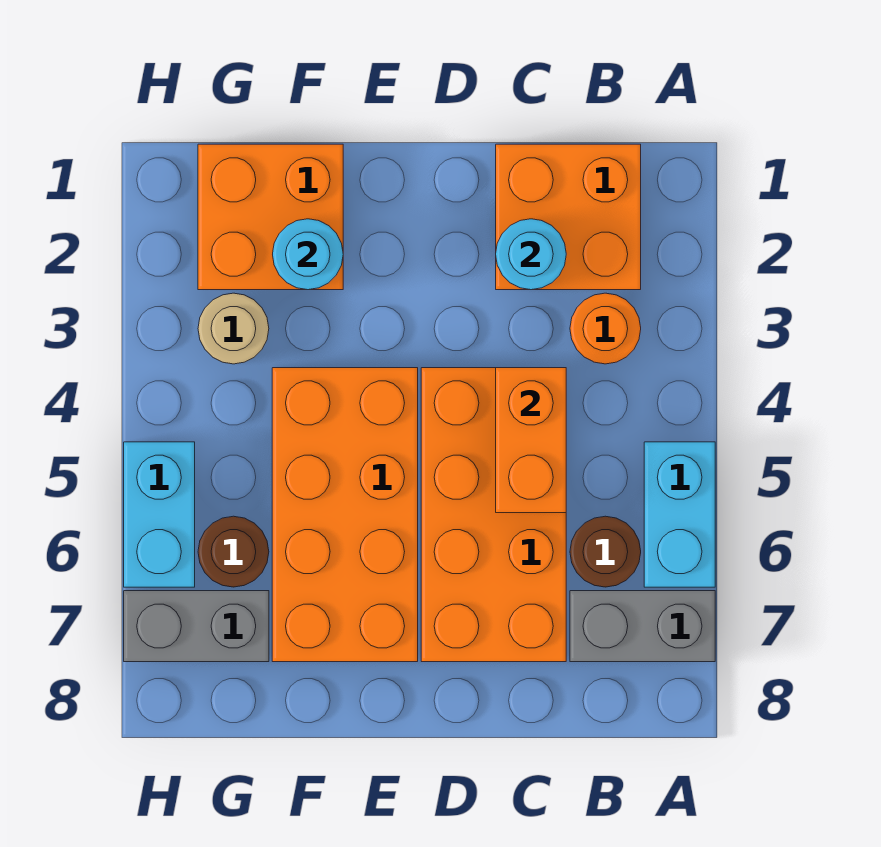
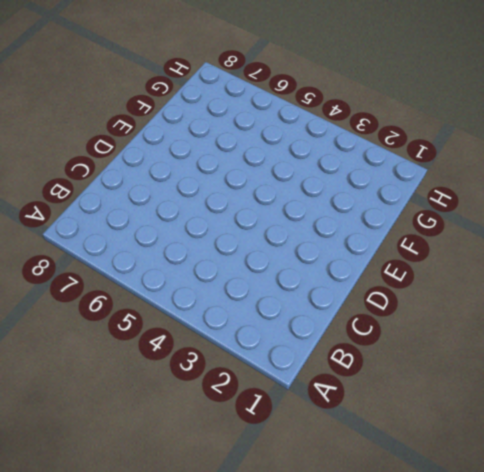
none -> cyan 1x2 brick [644,442,715,587]
none -> grey 1x2 brick [570,591,715,662]
none -> orange 2x2 brick [496,144,641,290]

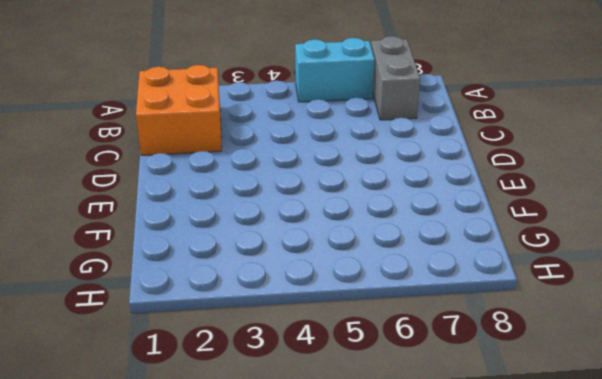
none -> orange 1x1 round brick [570,293,641,364]
none -> brown 1x1 round brick [570,516,641,587]
none -> orange 2x4 brick [421,368,566,662]

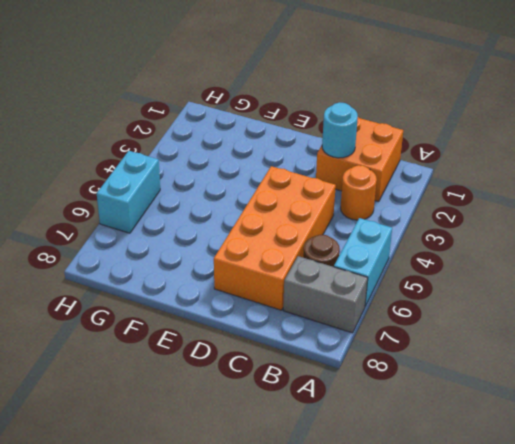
none -> orange 2x4 brick [272,368,418,662]
none -> orange 2x2 brick [198,144,343,290]
none -> tan 1x1 round brick [198,293,269,364]

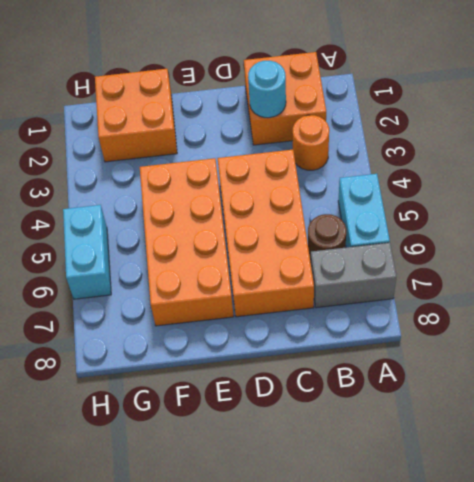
none -> tan 1x1 round brick [198,293,269,364]
none -> brown 1x1 round brick [198,516,269,587]
none -> grey 1x2 brick [124,591,269,662]

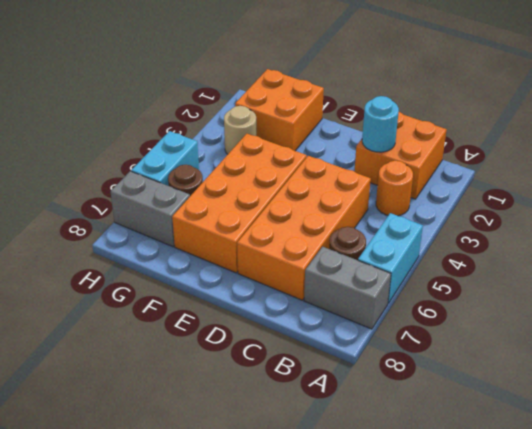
none -> orange 1x2 brick [496,368,566,513]
none -> cyan 1x1 round brick [273,219,343,290]

